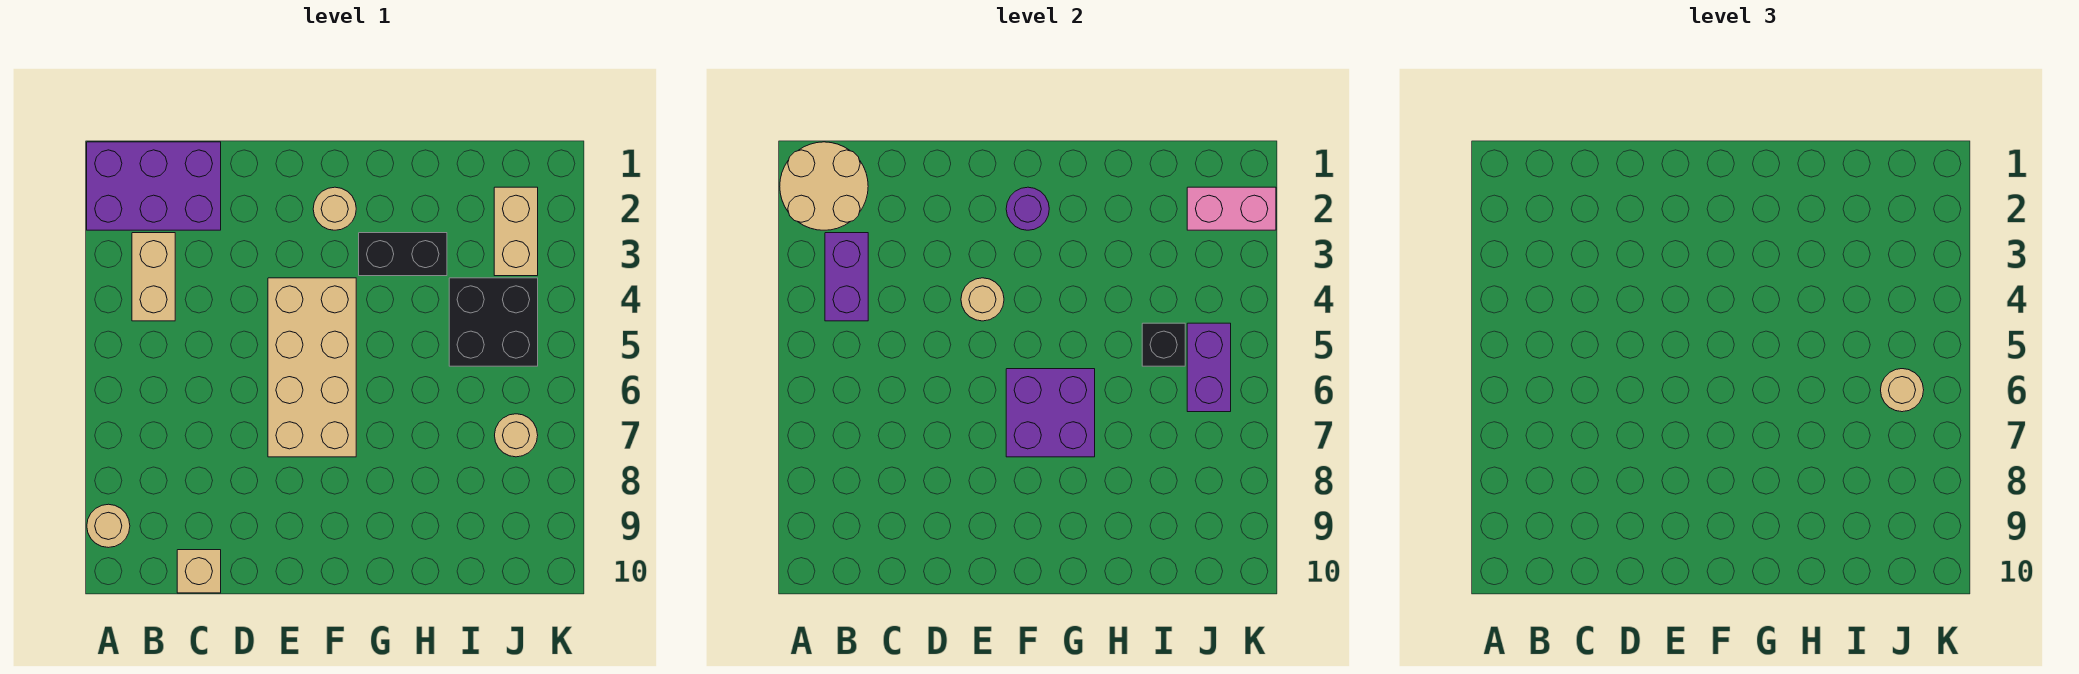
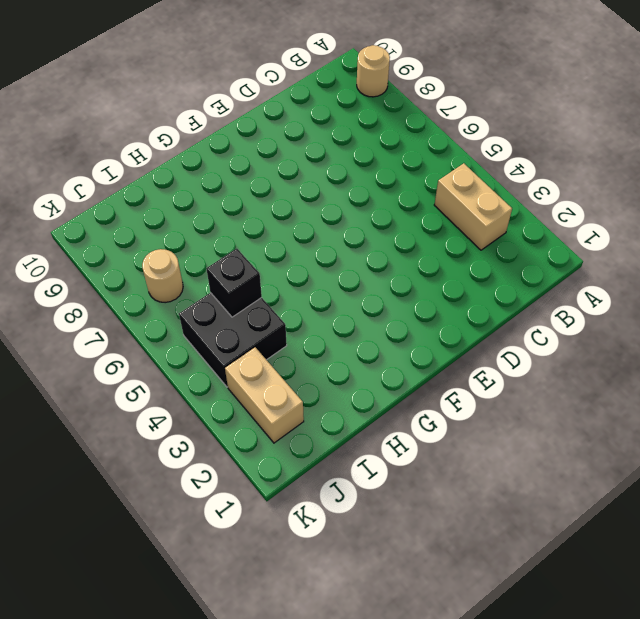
none -> purple 2x3 brick [87,142,221,230]
none -> tan 1x1 brick [177,550,221,593]
none -> tan 2x4 brick [268,278,356,457]

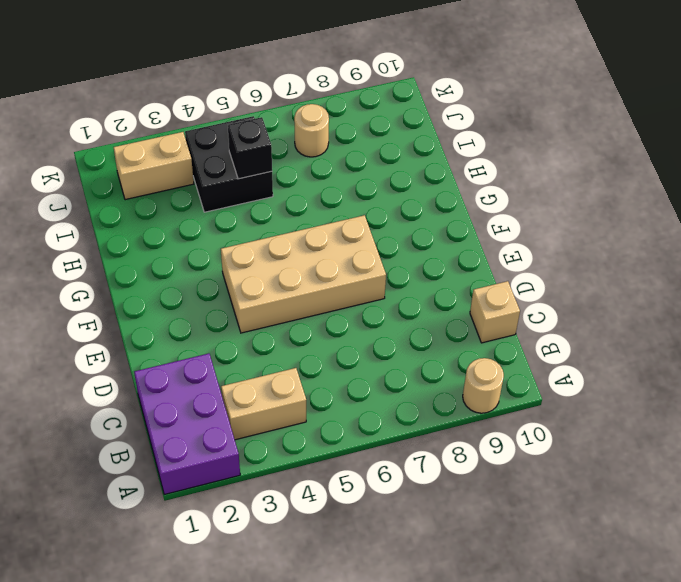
none -> tan 1x1 round brick [313,187,356,230]
none -> black 1x2 brick [359,233,447,276]
none -> tan 2x2 round brick [780,142,868,230]

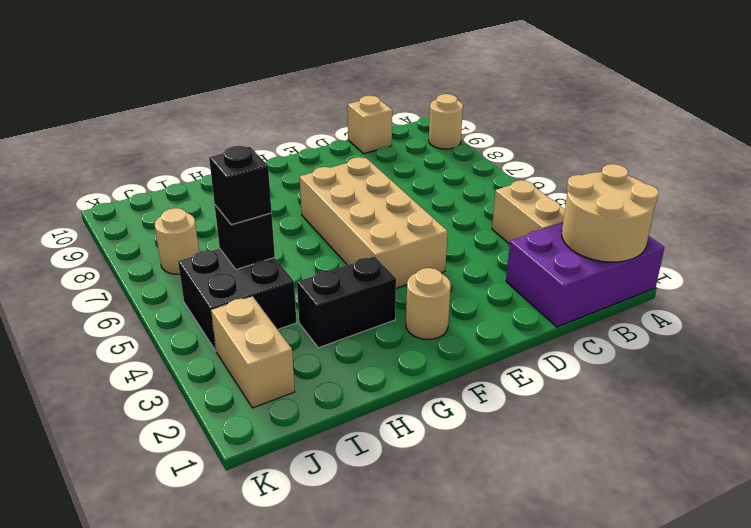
black 1x1 brick [209,146,272,225] -> none
none -> purple 1x2 brick [825,233,868,321]
none -> tan 1x1 round brick [961,278,1004,321]
none -> purple 1x1 round brick [1006,187,1049,230]

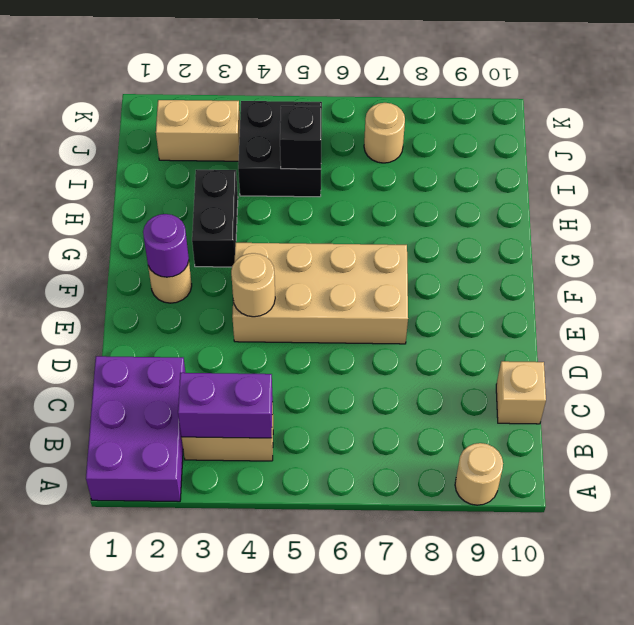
none -> tan 2x2 round brick [780,142,868,230]
none -> purple 2x2 brick [1006,369,1095,457]
none -> pink 1x2 brick [1187,187,1276,230]

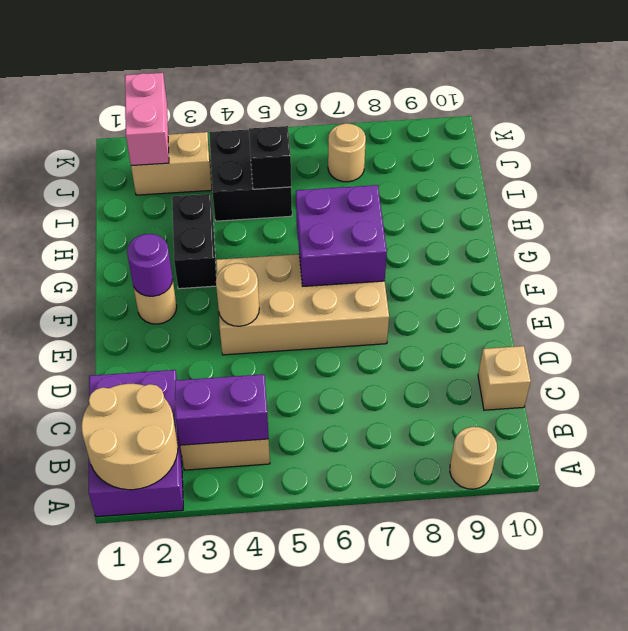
none -> purple 1x2 brick [1187,323,1231,412]
none -> tan 1x1 round brick [1881,369,1924,412]

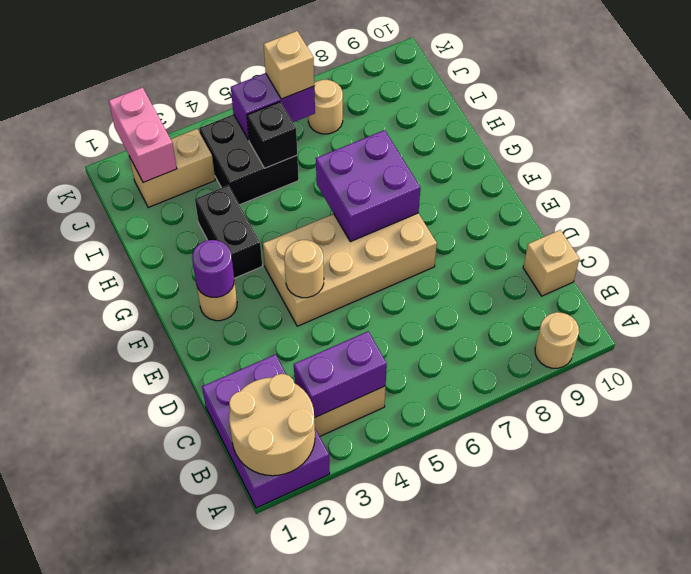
tan 1x1 brick [264,31,314,99] -> tan 1x1 round brick [1881,369,1924,412]

